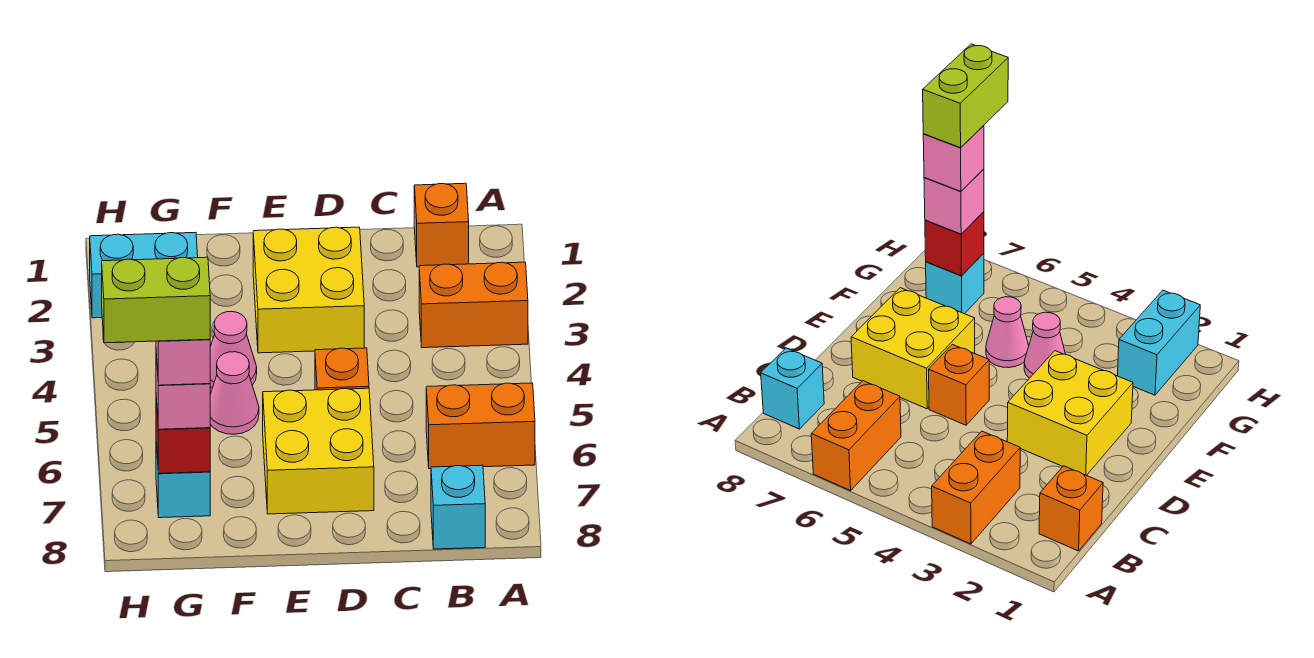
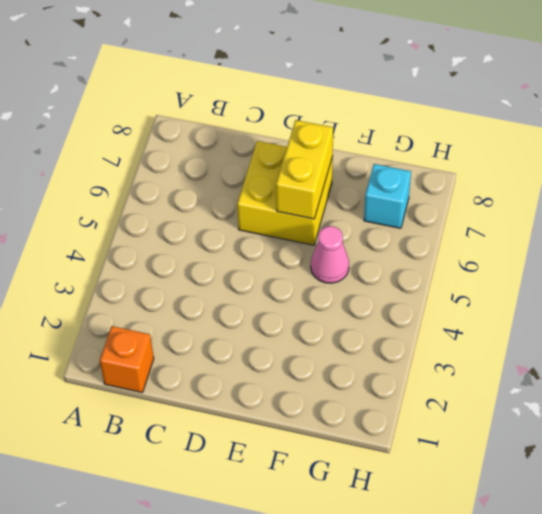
yellow 1x2 brick [276,120,333,219] -> none
none -> orange 1x2 brick [419,262,528,348]
none -> orange 1x2 brick [426,383,535,469]
none -> cyan 1x1 brick [431,465,485,549]

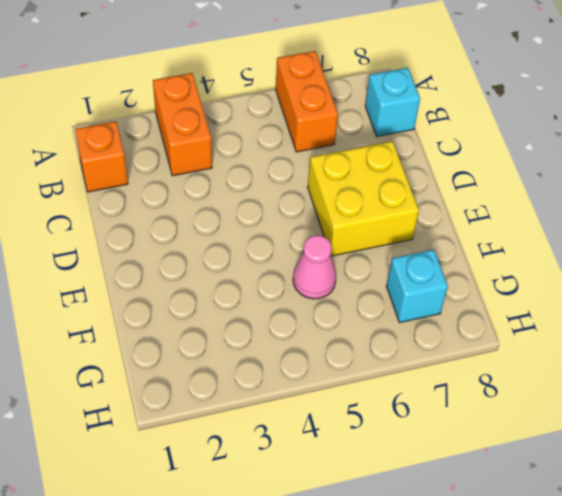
none -> yellow 2x2 brick [253,227,364,353]
none -> orange 1x1 brick [315,348,369,390]
none -> pink 1x1 cone [210,312,257,388]

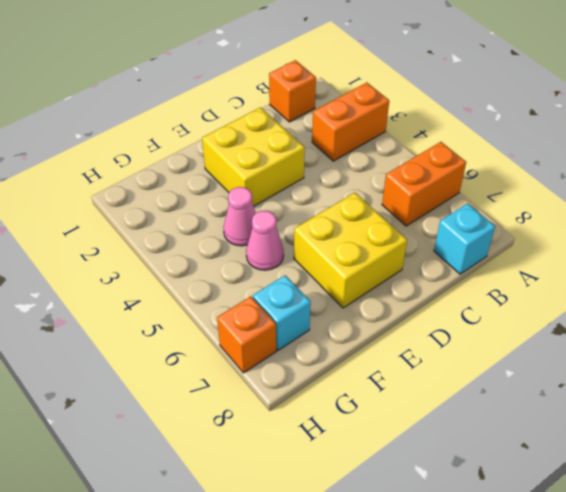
orange 1x1 brick [217,296,276,373] -> orange 1x1 brick moved to [315,348,369,390]
none -> cyan 1x2 brick [90,232,198,318]
none -> red 1x1 brick [156,398,210,473]
none -> pink 1x1 brick [156,354,210,429]

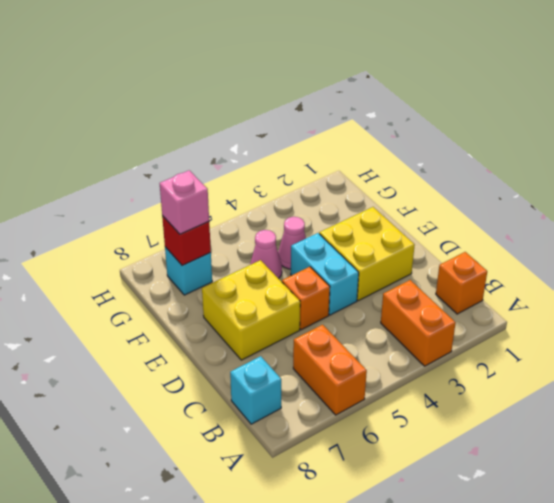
cyan 1x2 brick [291,233,359,315] -> cyan 1x2 brick moved to [90,232,198,318]
none -> pink 1x1 brick [156,339,210,385]
none -> lime 1x2 brick [102,257,210,343]

